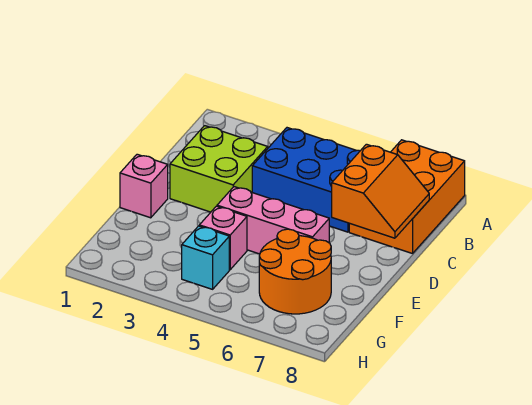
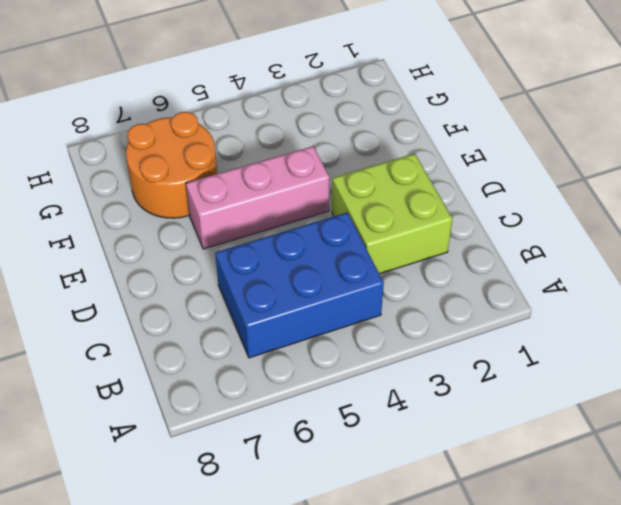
none -> orange 2x3 brick [349,140,465,254]
none -> pink 1x1 brick [120,154,168,218]

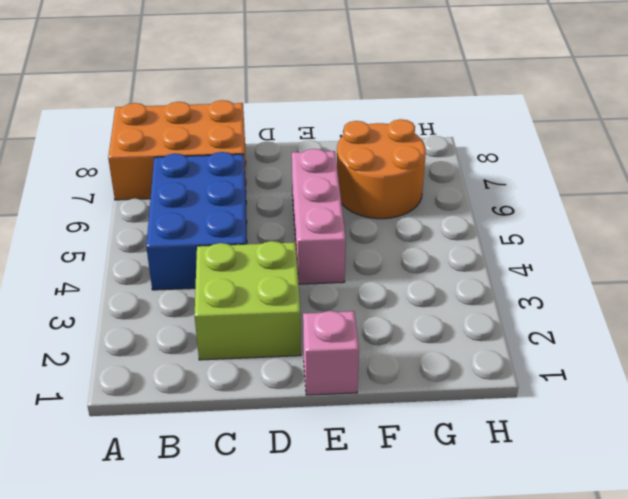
none -> pink 1x1 brick [199,206,247,270]
none -> cyan 1x1 brick [182,226,229,289]

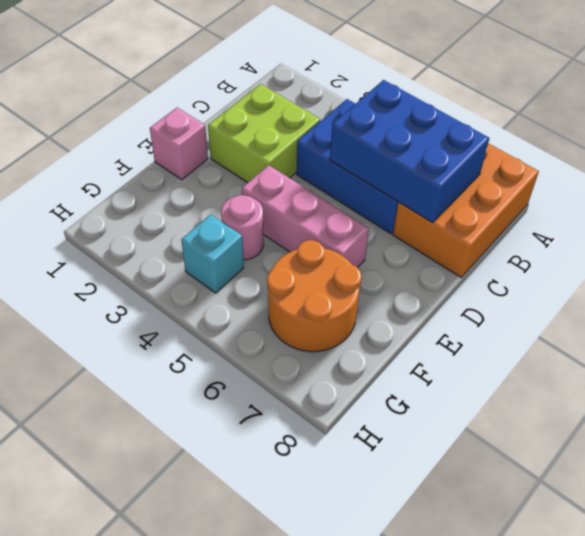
blue 2x3 brick [330,80,489,223] -> orange 2x2 slope [332,144,429,238]
pink 1x1 round brick [221,195,264,260] -> pink 1x1 brick [199,206,247,270]

